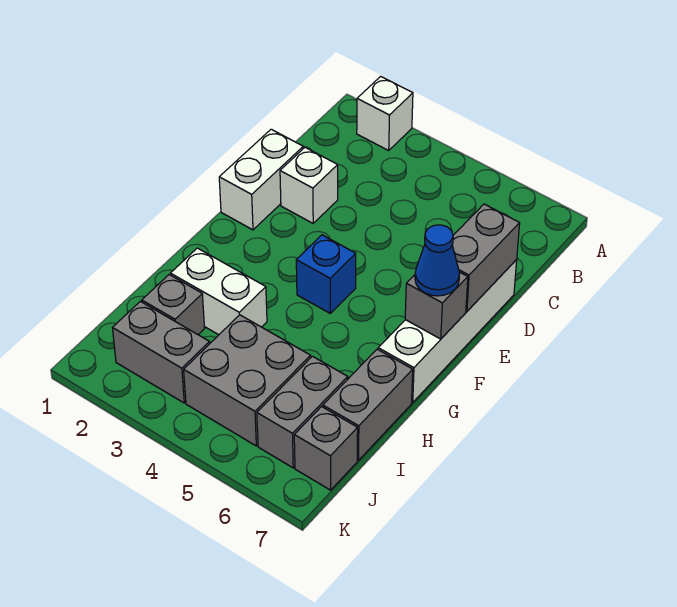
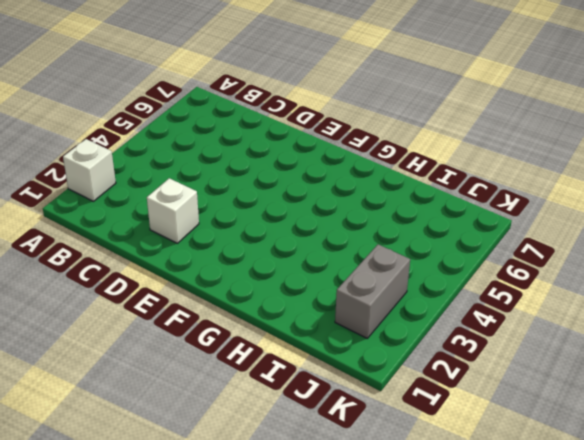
none -> white 1x2 brick [219,129,303,230]
none -> white 1x4 brick [378,260,517,402]
none -> blue 1x1 brick [296,235,356,313]

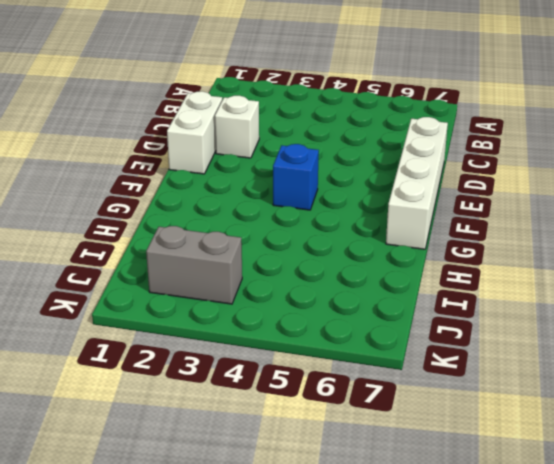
none -> white 1x1 brick [357,76,413,150]
none -> white 1x2 brick [170,248,267,335]
none -> grey 1x2 brick [323,349,413,460]

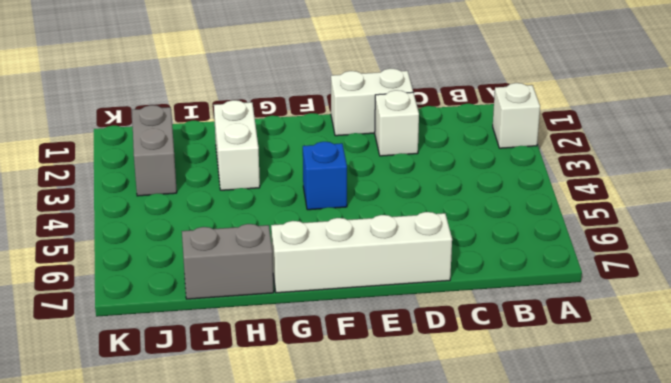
none -> grey 1x1 brick [142,275,205,335]
none -> grey 2x2 brick [184,315,311,446]
none -> grey 1x2 brick [257,356,348,468]

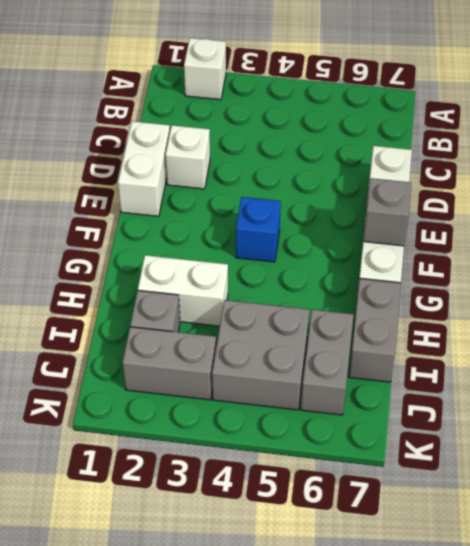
none -> grey 1x1 brick [294,407,358,490]
none -> grey 1x2 brick [452,204,520,311]
none -> blue 1x1 cone [415,225,460,296]

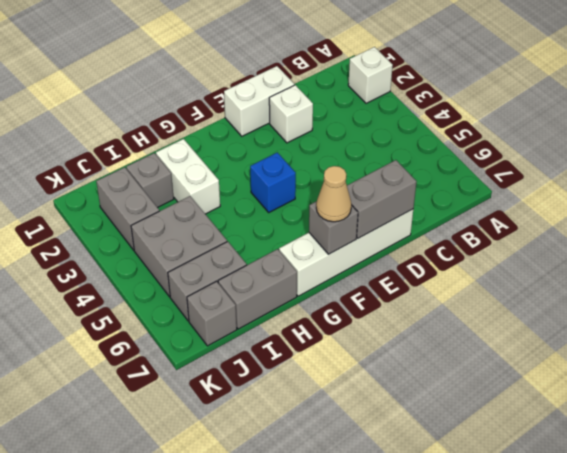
tan 1x1 cone [316,166,351,222] -> blue 1x1 cone [415,225,460,296]

